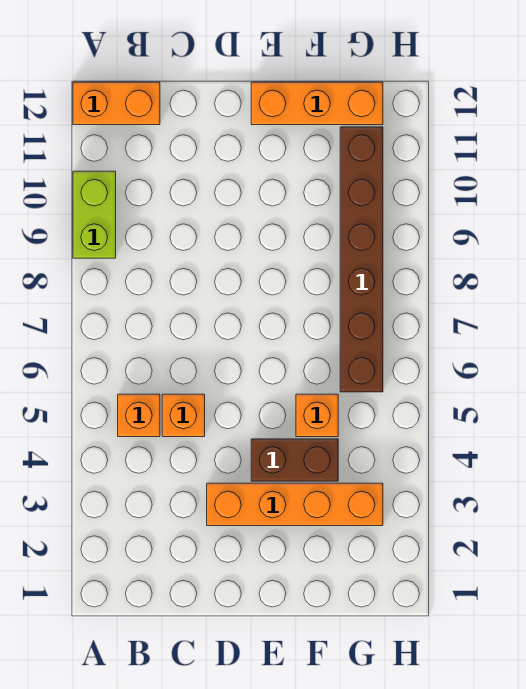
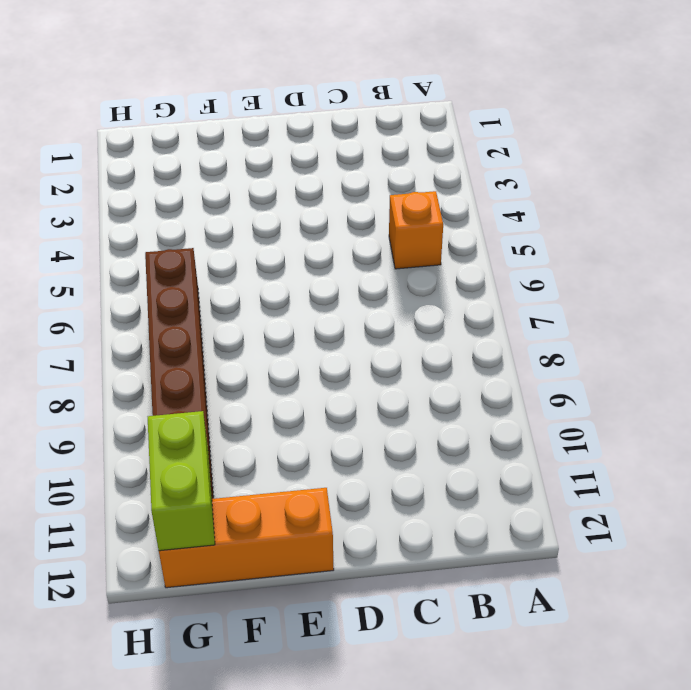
lime 1x2 brick [148,411,215,551] -> lime 1x2 brick moved to [73,171,116,258]
none -> orange 1x2 brick [73,82,160,125]
none -> orange 1x1 brick [162,394,205,437]

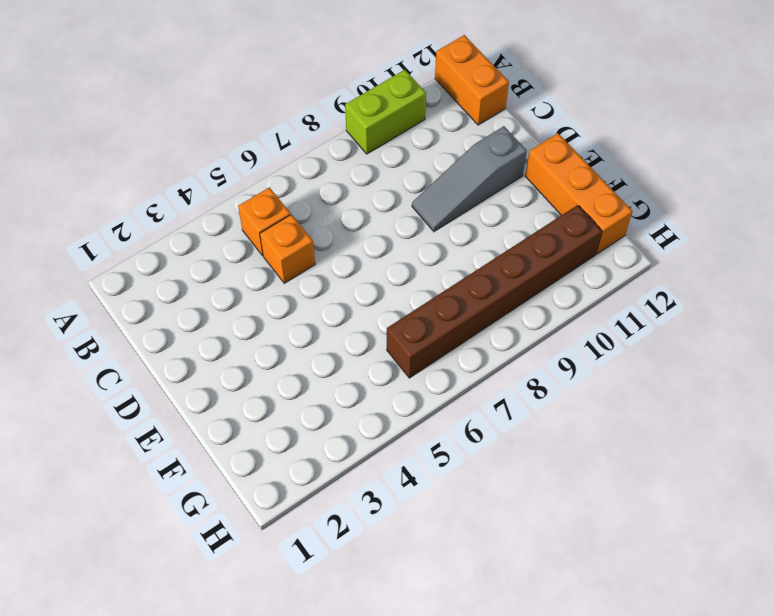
grey 1x3 slope [412,126,527,231] -> none
none -> orange 1x4 brick [207,483,383,526]
none -> brown 1x2 brick [251,439,338,481]

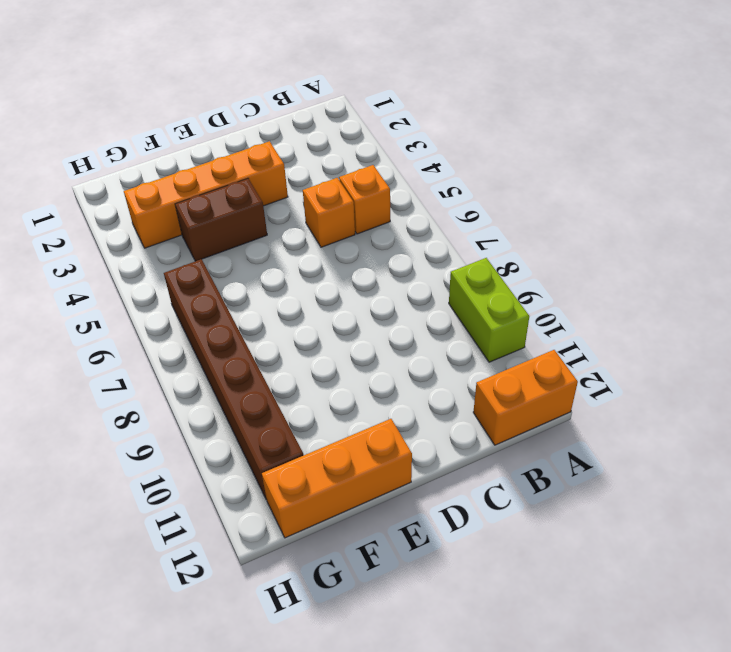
none -> orange 1x1 brick [296,394,338,437]

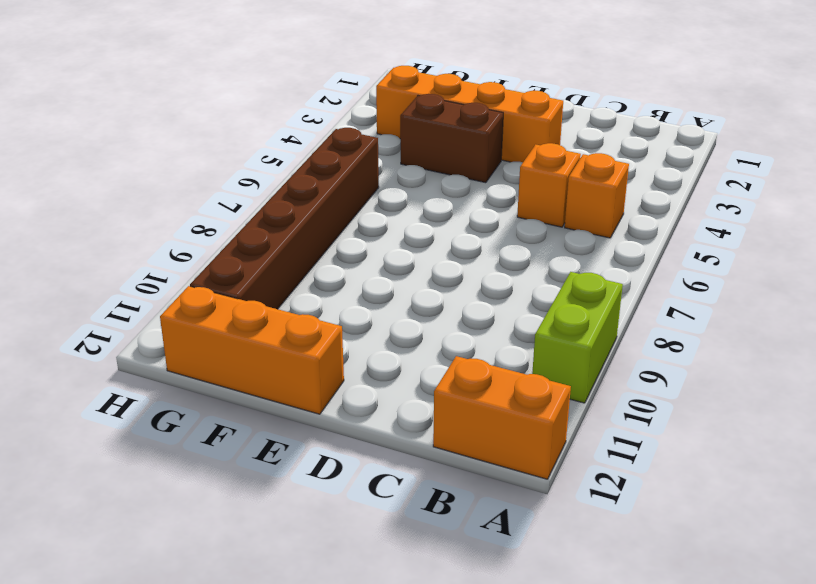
none -> orange 1x1 brick [296,394,338,437]

